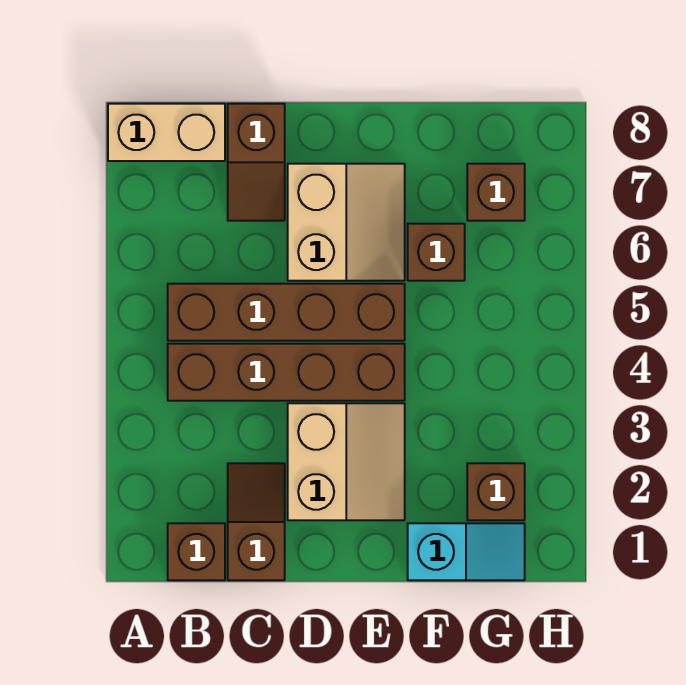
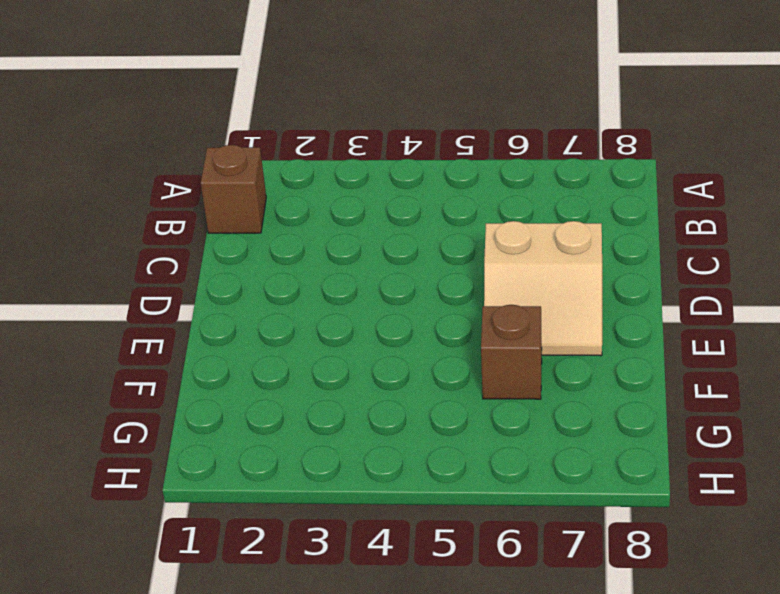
none -> tan 1x2 brick [108,104,225,161]
none -> brown 1x4 brick [168,344,405,401]
none -> brown 1x4 brick [168,284,405,341]

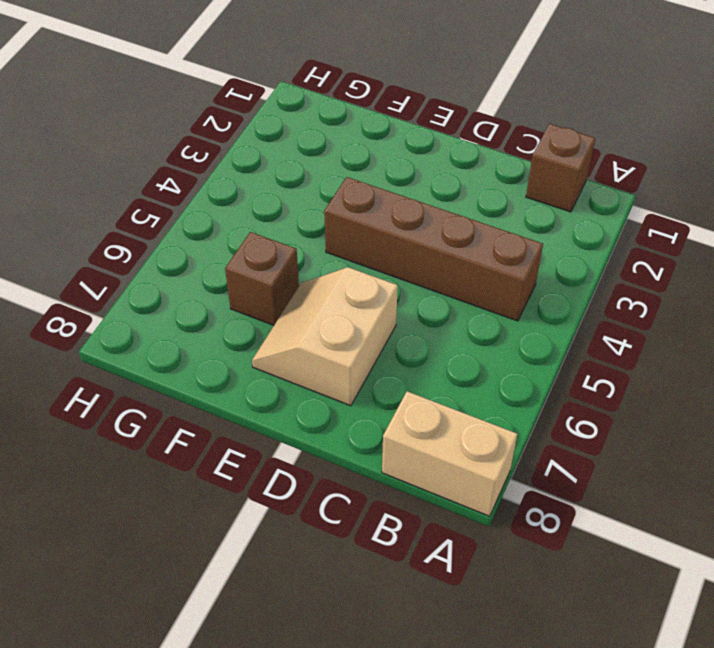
none -> brown 1x4 brick [168,284,405,341]
none -> brown 1x2 slope [228,463,285,580]
none -> brown 1x2 slope [228,104,285,221]

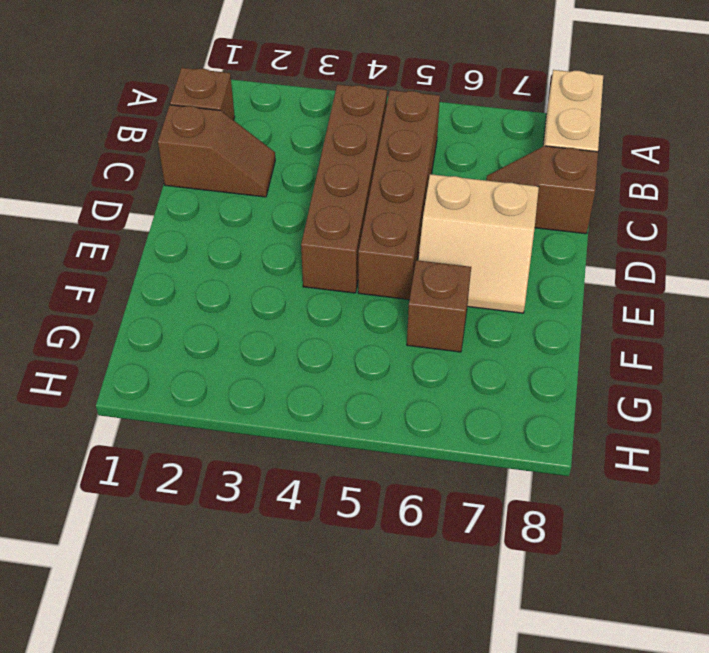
none -> tan 2x2 slope [288,403,405,520]
none -> cyan 1x2 slope [408,523,525,580]
none -> brown 1x1 brick [467,463,525,520]

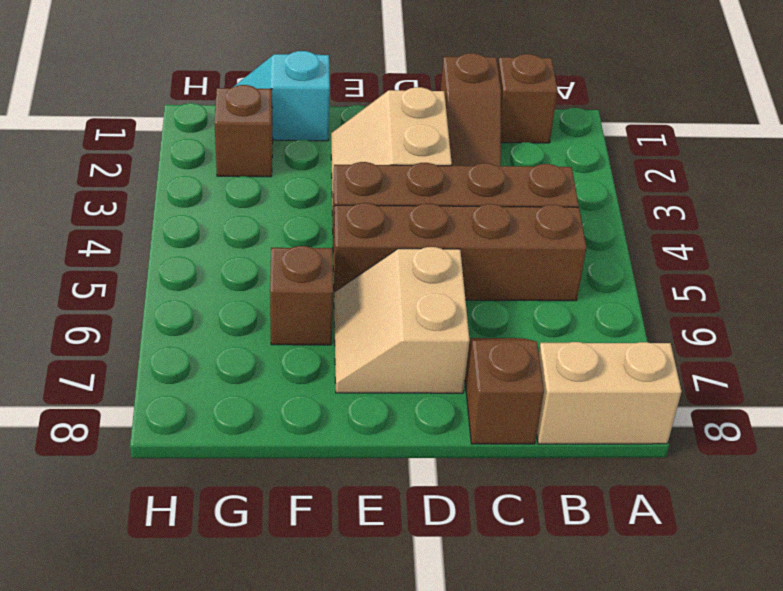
none -> brown 1x1 brick [467,164,525,221]

